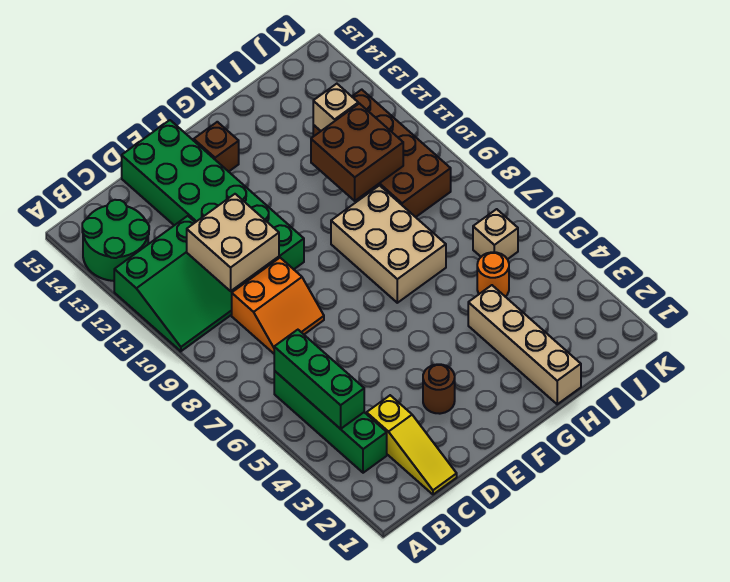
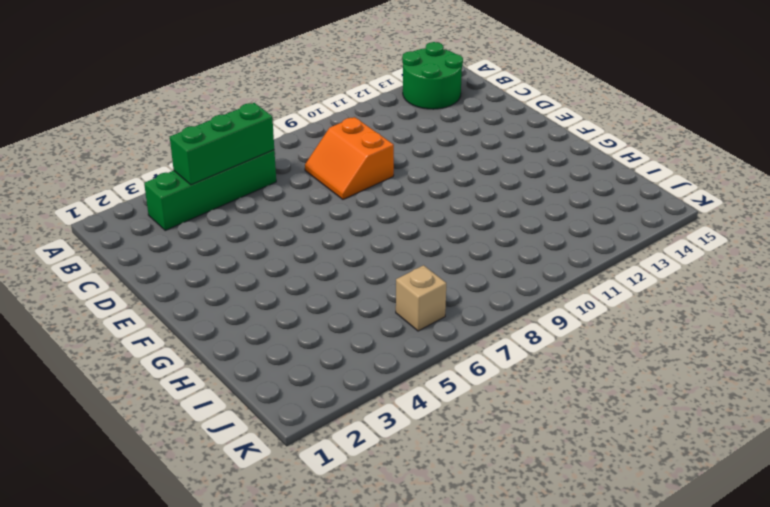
none -> green 3x3 slope [114,216,245,351]
none -> yellow 1x3 slope [367,395,457,494]
none -> green 2x6 brick [122,120,304,282]

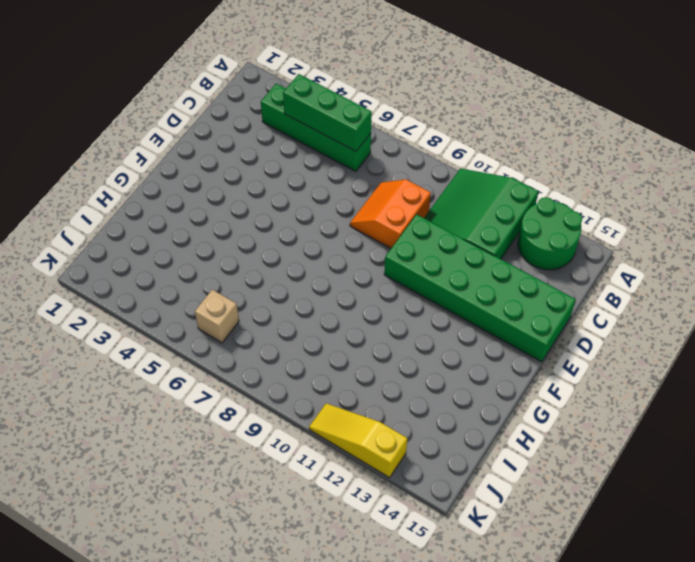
yellow 1x3 slope [309,403,407,478] -> yellow 1x3 slope moved to [367,395,457,494]
none -> brown 1x1 round brick [423,364,455,414]
none -> brown 1x1 brick [194,122,239,172]
none -> tan 2x3 brick [331,185,446,303]

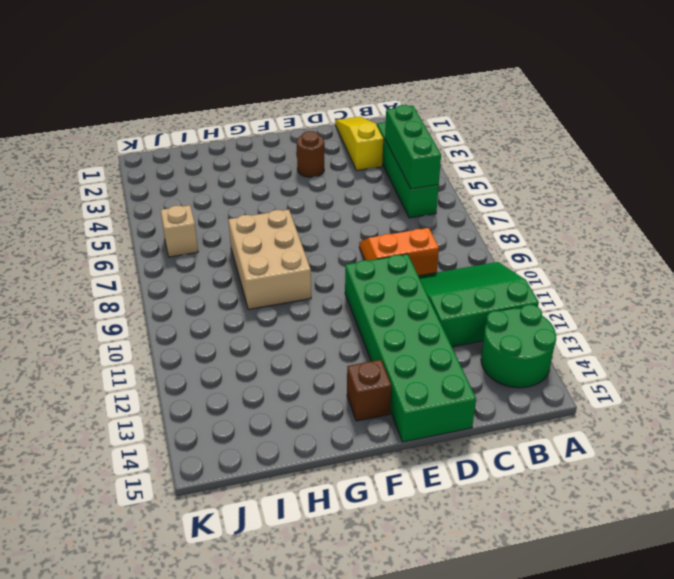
none -> tan 1x4 brick [468,285,581,404]
none -> orange 1x1 round brick [477,252,509,297]
none -> brown 2x4 brick [313,90,451,217]

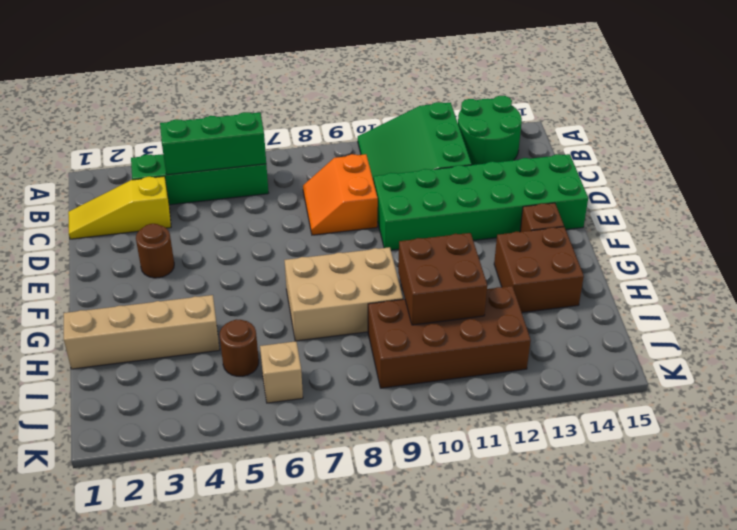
brown 2x2 brick [494,227,584,313] -> none
brown 1x1 round brick [220,319,259,376] -> orange 1x1 round brick [477,252,509,297]
none -> tan 2x2 brick [187,194,279,291]
none -> tan 1x1 brick [313,84,358,131]

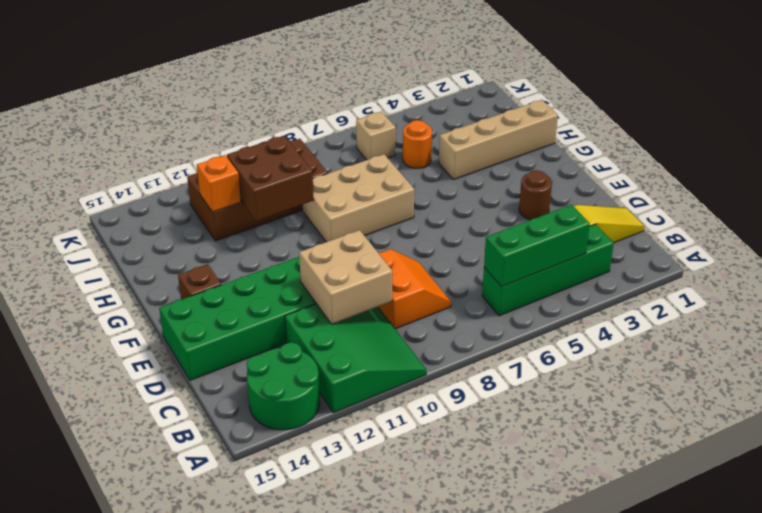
orange 1x1 brick [197,155,241,212] -> tan 1x1 brick [313,84,358,131]

